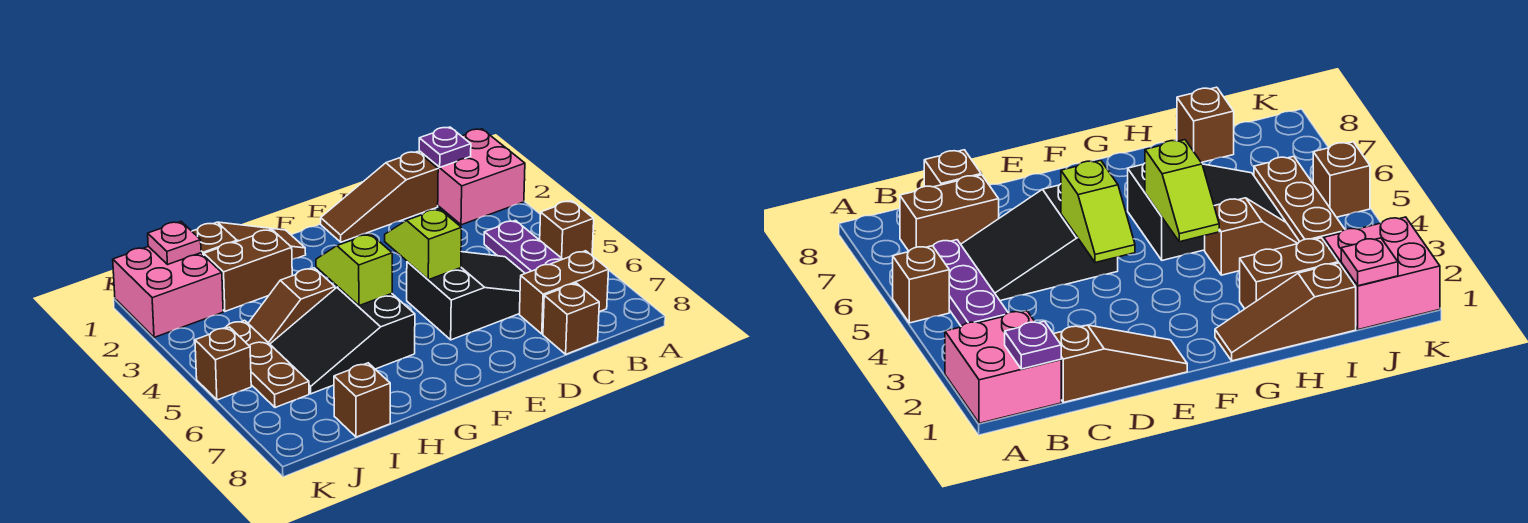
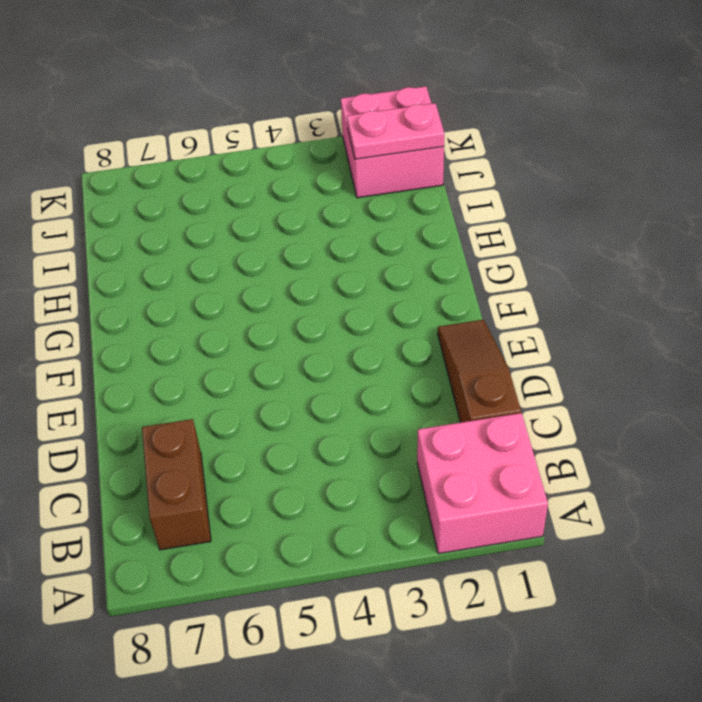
pink 1x2 plate [347,103,444,159] -> pink 1x1 plate [148,222,201,265]
none -> brown 1x1 brick [540,201,594,259]
none -> purple 1x3 plate [484,220,562,274]
none -> black 2x3 slope [407,252,525,340]

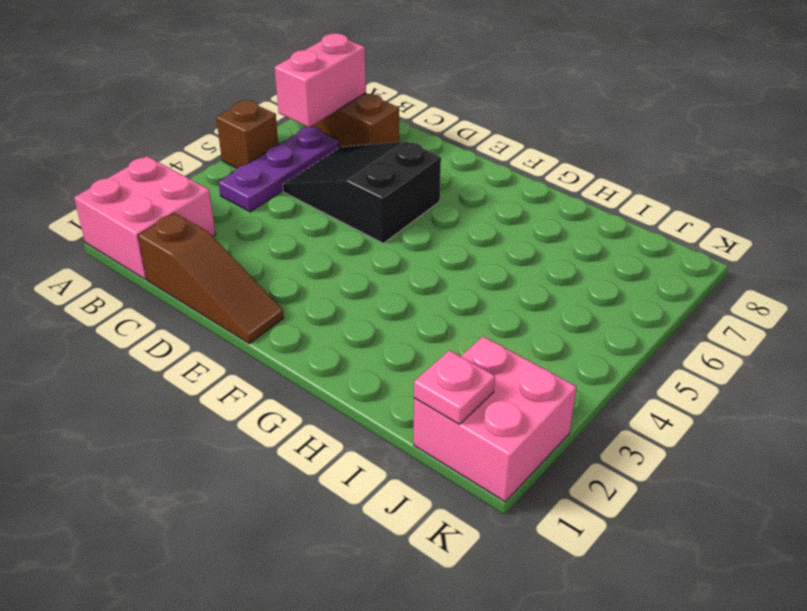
pink 1x2 brick [275,33,366,127] -> none
none -> brown 1x1 brick [543,283,599,354]
none -> brown 1x3 slope [192,222,306,259]
none -> black 2x3 slope [270,287,415,394]

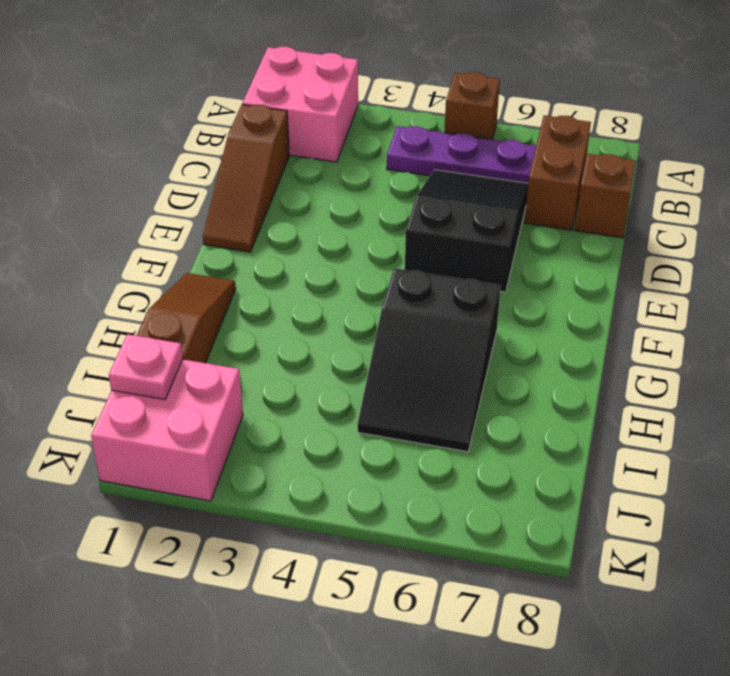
none -> brown 1x2 brick [204,229,292,311]
none -> brown 1x2 slope [248,268,335,344]
none -> brown 1x1 brick [334,363,390,437]

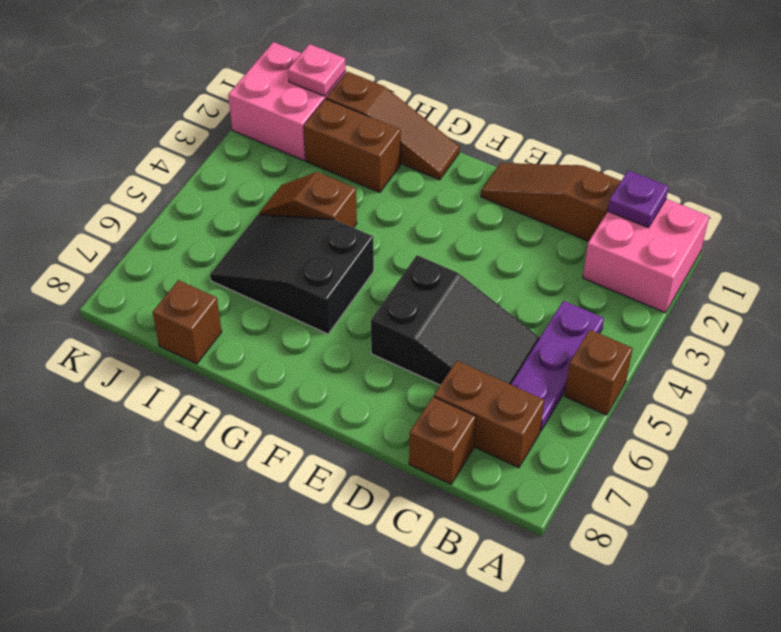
none -> brown 1x3 plate [223,320,309,408]
none -> brown 1x1 brick [195,327,251,400]
none -> lime 1x2 slope [385,209,461,280]

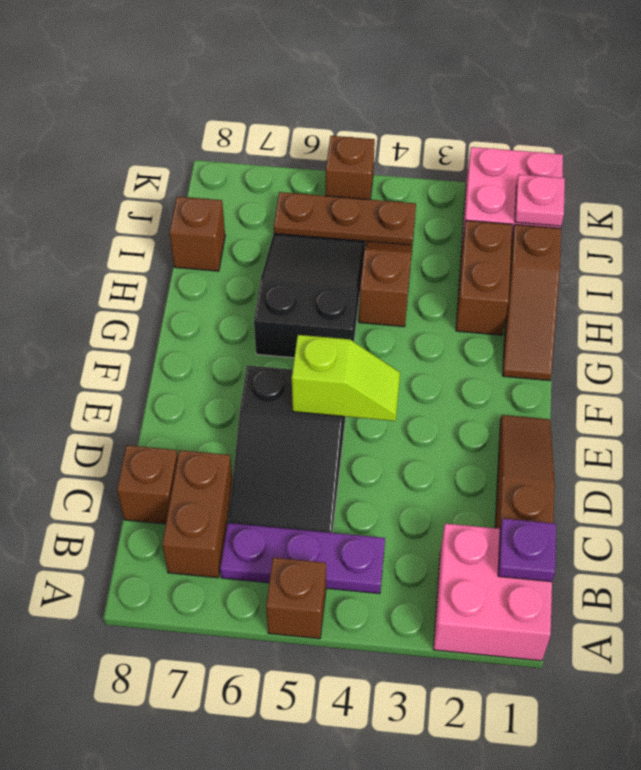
none -> lime 1x2 slope [316,234,392,306]

